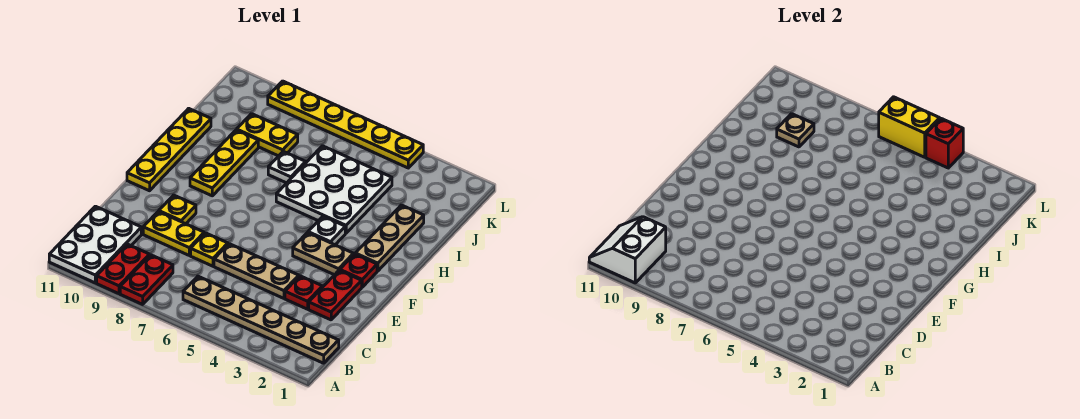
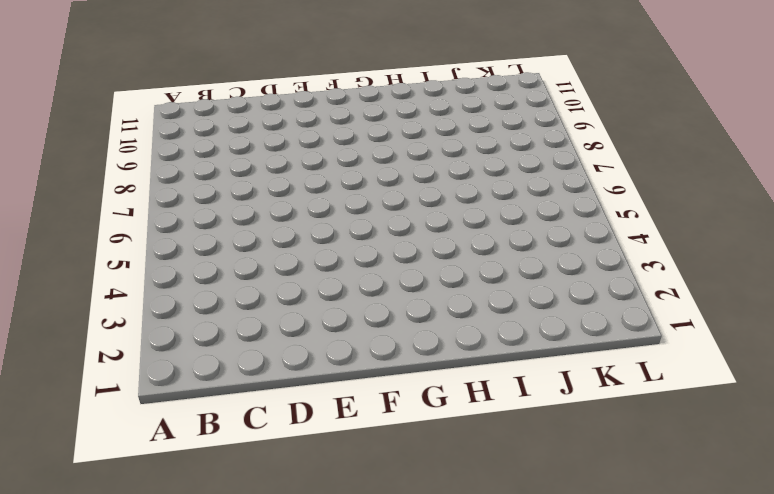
none -> red 1x2 plate [120,255,173,304]
none -> red 1x2 plate [97,244,149,294]
none -> white 2x3 plate [49,206,141,283]

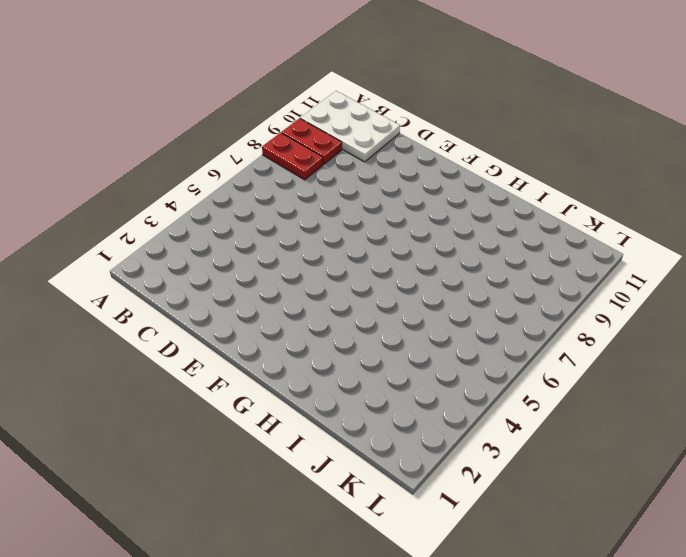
none -> tan 1x6 plate [183,276,339,363]
none -> red 1x2 plate [309,270,362,320]
none -> red 1x1 plate [285,276,322,309]

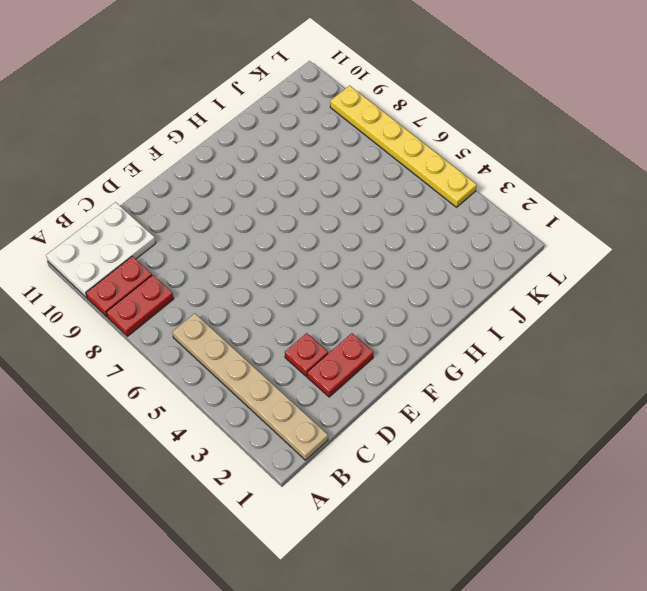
none -> tan 1x3 plate [214,244,299,298]
none -> yellow 1x1 plate [191,233,228,266]
none -> yellow 1x2 plate [143,211,204,255]

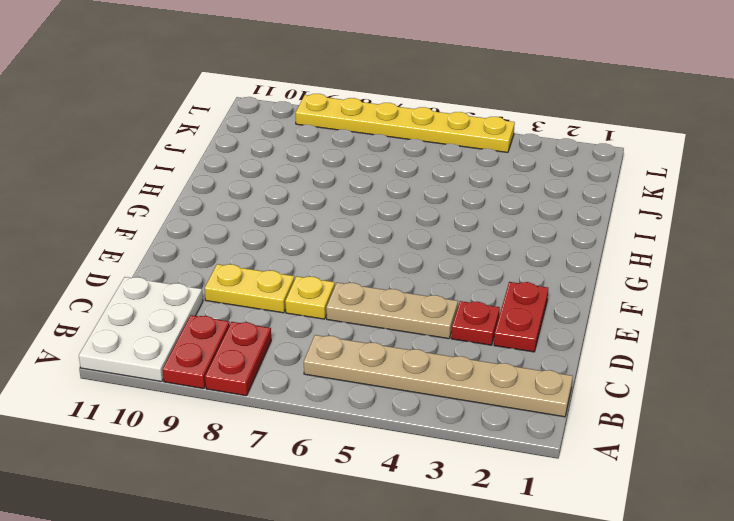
none -> yellow 1x1 plate [159,195,196,224]
none -> red 1x1 plate [340,254,377,287]
none -> tan 1x2 plate [293,233,354,275]

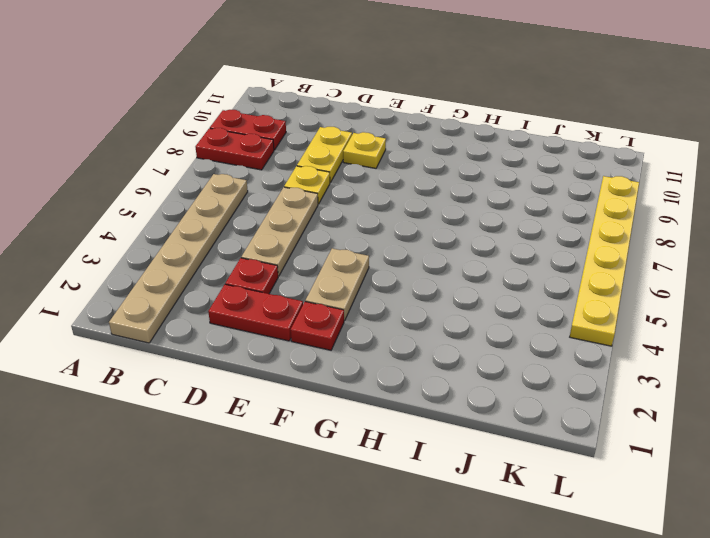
none -> white 2x3 plate [49,206,141,283]
none -> yellow 1x4 plate [127,108,211,191]
none -> tan 1x3 plate [355,205,424,271]

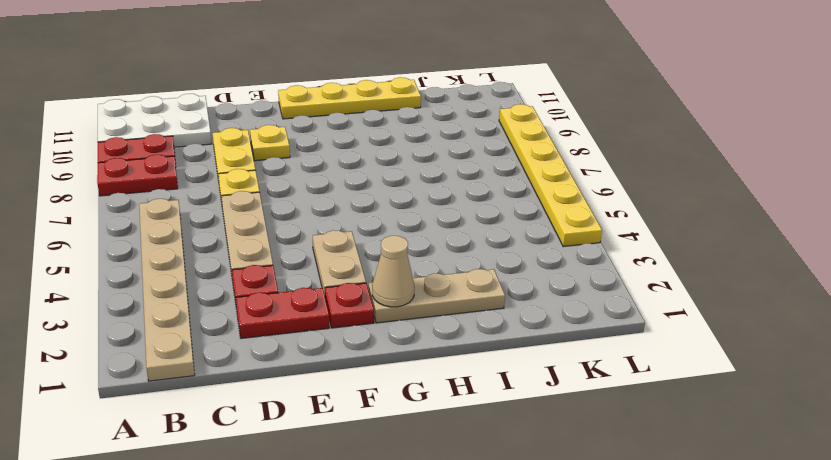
tan 1x1 cone [372,236,415,307] -> none
none -> white 1x1 plate [308,216,345,245]
none -> yellow 1x3 plate [190,130,258,196]
none -> white 3x3 plate [276,146,392,233]

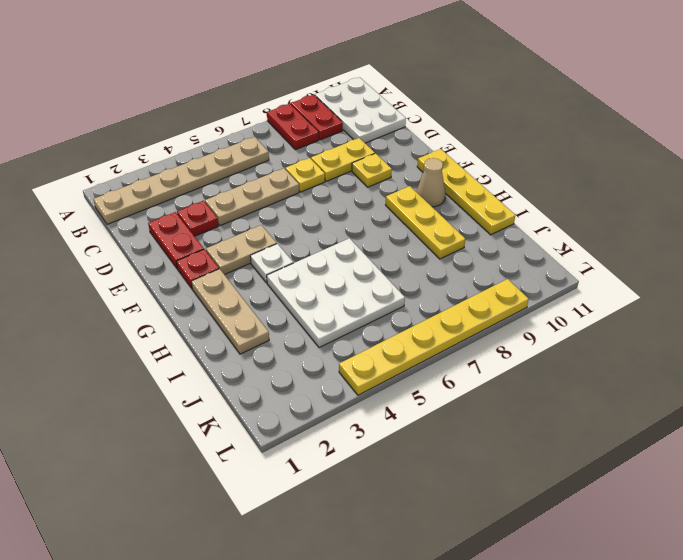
tan 1x1 cone [417,158,446,207] -> none
none -> white 1x1 plate [268,151,306,183]
none -> yellow 1x2 plate [237,114,298,156]
none -> white 2x2 slope [589,217,666,283]

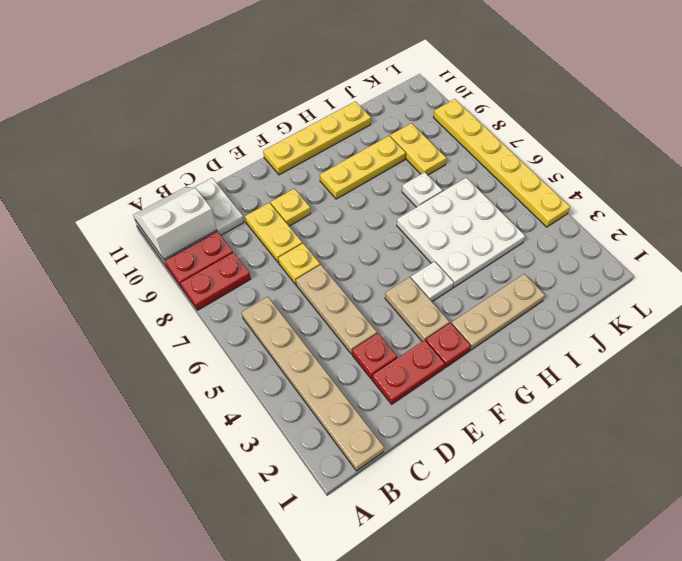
none -> tan 1x1 plate [777,114,814,147]
none -> red 1x1 brick [926,118,963,168]
none -> yellow 1x2 brick [879,97,940,157]

